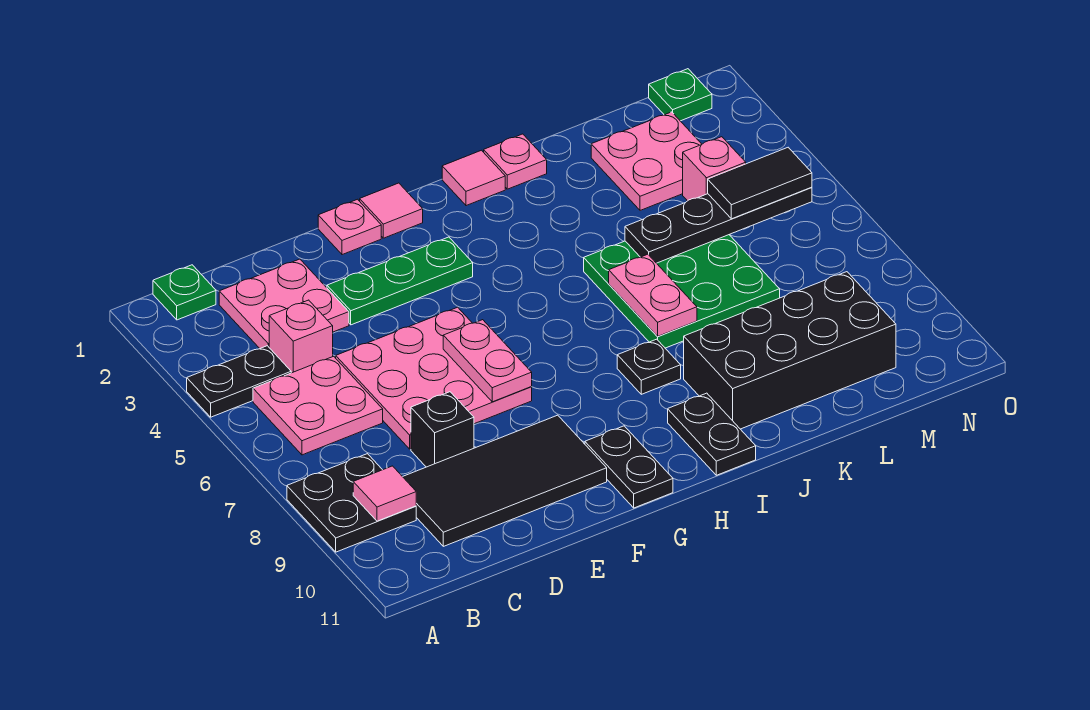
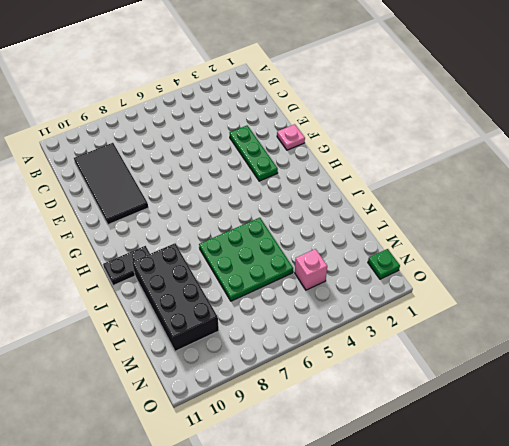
none -> black 1x2 plate [187,346,291,417]
none -> black 2x2 plate [287,454,416,552]
none -> green 1x1 plate [153,265,216,320]

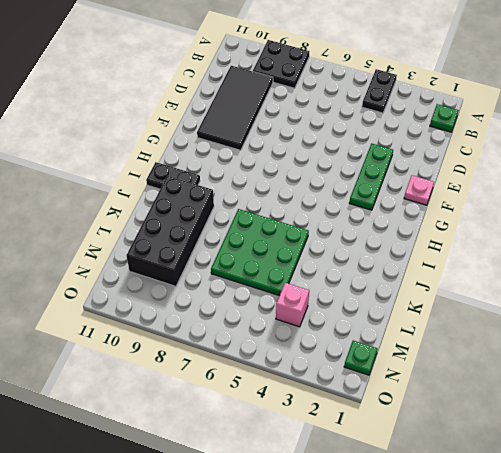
none -> pink 2x2 plate [253,356,383,455]
none -> pink 2x2 plate [219,259,349,348]
none -> pink 1x1 brick [269,300,333,373]

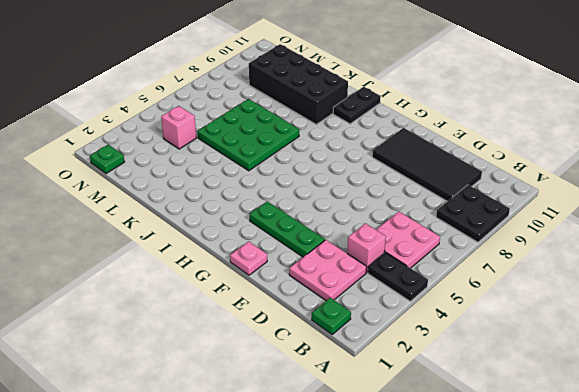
none -> pink 3x3 plate [336,307,532,449]
none -> black 1x1 brick [411,392,474,467]
none -> pink 1x1 tile [360,183,423,238]

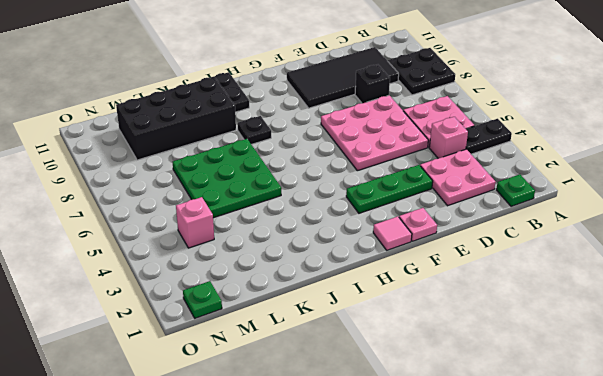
none -> black 1x2 plate [585,426,673,508]
none -> pink 1x1 tile [442,150,505,206]
none -> pink 1x1 plate [484,134,547,189]

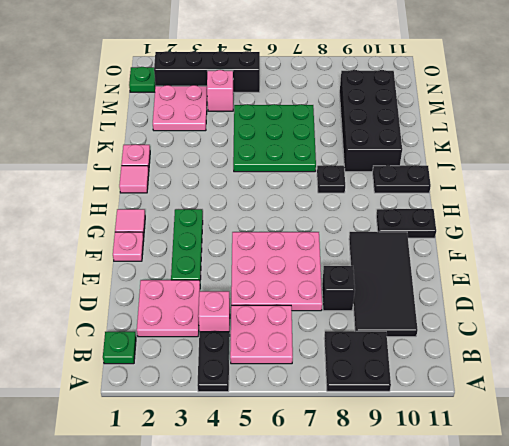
black 1x4 brick [154,51,260,92] -> none
none -> pink 1x1 tile [353,466,416,521]
none -> pink 1x2 plate [443,320,532,402]
none -> pink 1x2 plate [609,254,697,337]

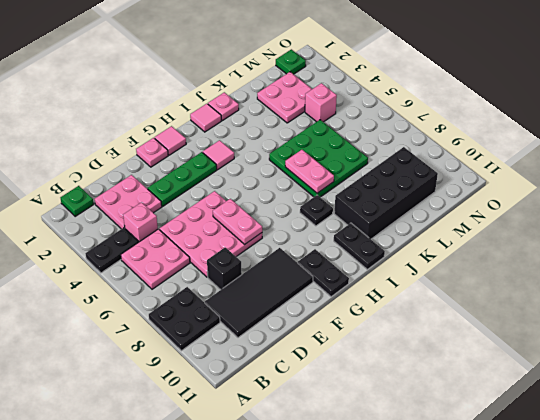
pink 1x1 tile [203,140,234,170] -> pink 1x1 tile moved to [353,466,416,521]
none -> black 1x4 plate [625,187,812,263]
none -> black 1x2 tile [708,147,812,219]

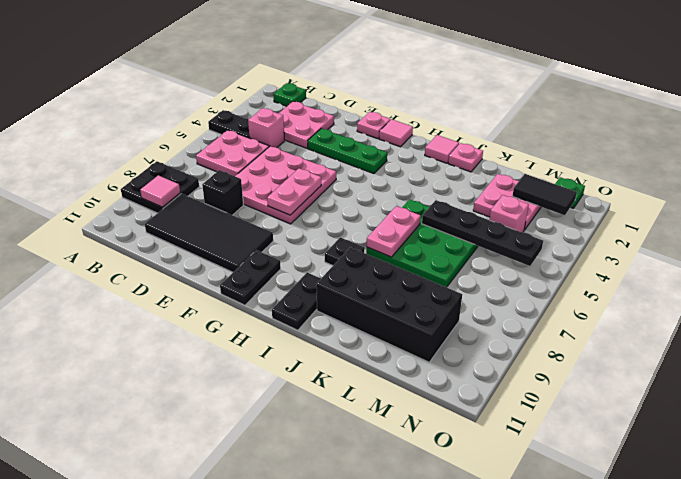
black 1x2 tile [513,174,577,215] -> black 1x2 tile moved to [708,147,812,219]

